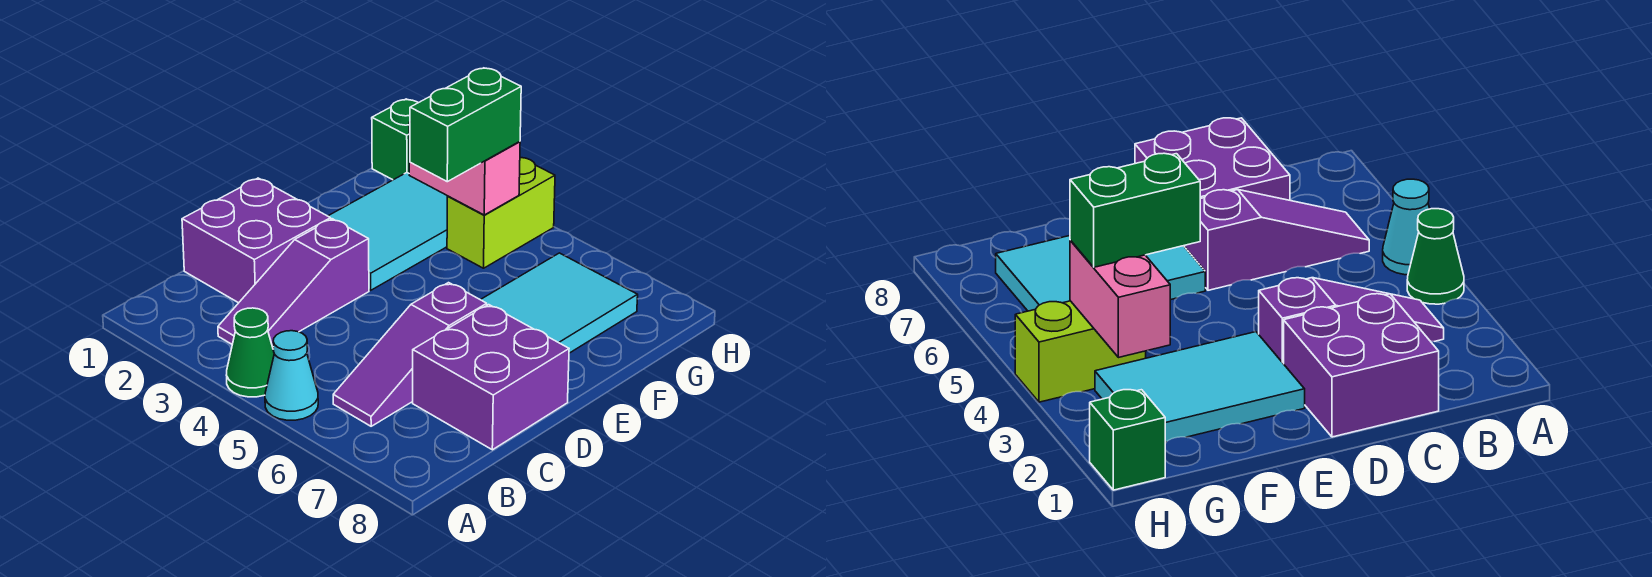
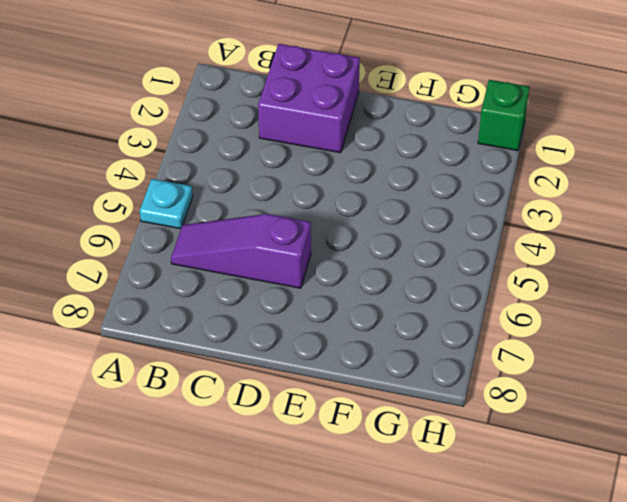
cyan 1x1 plate [140,179,193,229] -> cyan 1x1 cone [265,331,318,420]
none -> green 1x1 cone [226,308,274,397]
none -> purple 1x3 slope [218,219,369,347]
none -> purple 2x2 brick [413,305,569,450]

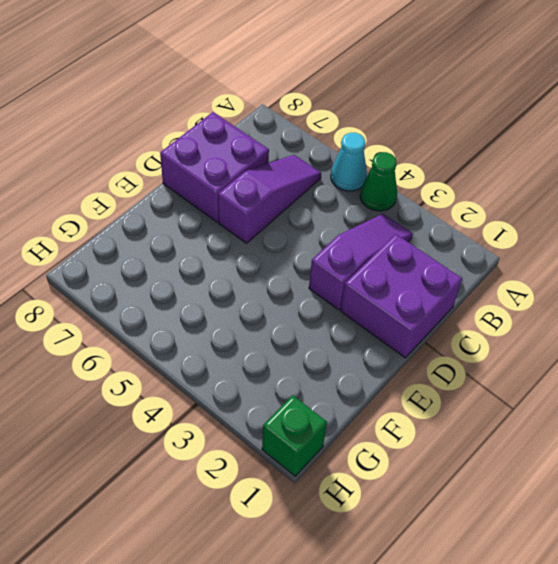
none -> cyan 2x3 tile [328,173,447,290]
none -> cyan 2x3 tile [481,253,638,353]
none -> lime 1x2 brick [447,158,555,268]

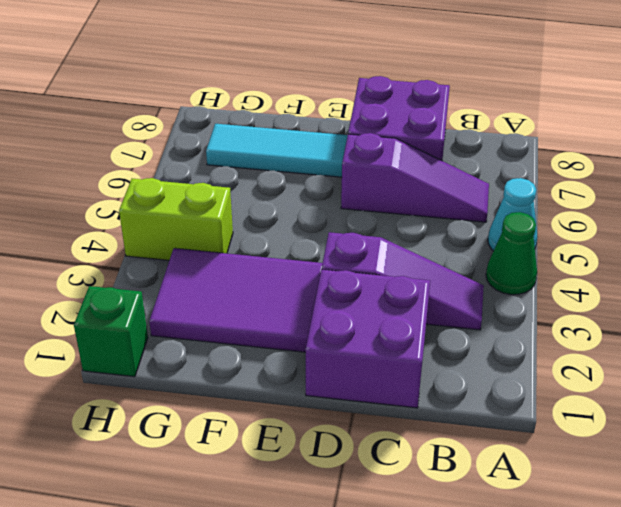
purple 2x3 tile [149,248,322,352] -> cyan 2x3 tile [328,173,447,290]
cyan 1x3 tile [206,124,348,177] -> cyan 2x3 tile [481,253,638,353]
none -> pink 1x2 brick [409,122,520,215]
none -> green 1x2 brick [410,68,521,182]

